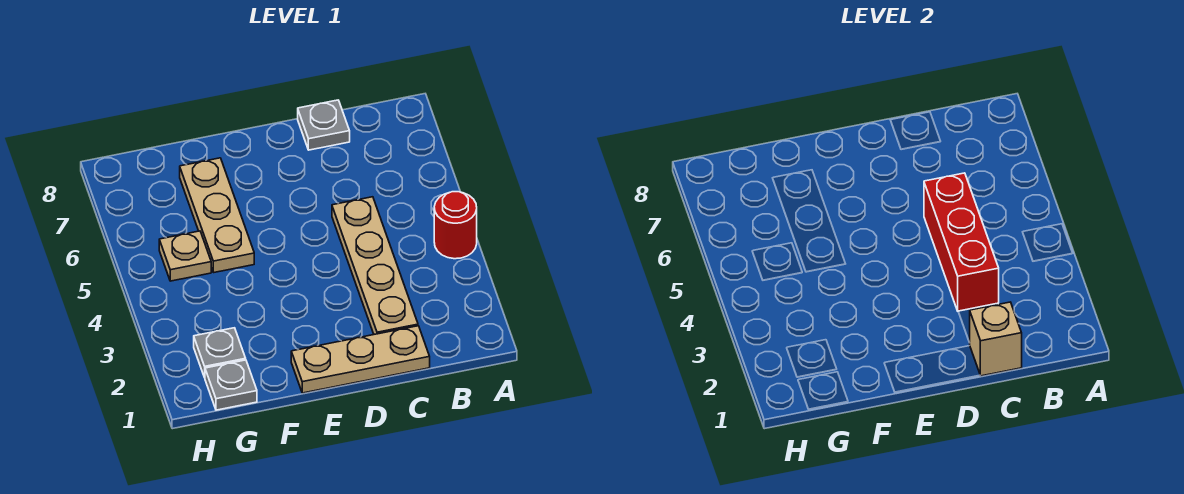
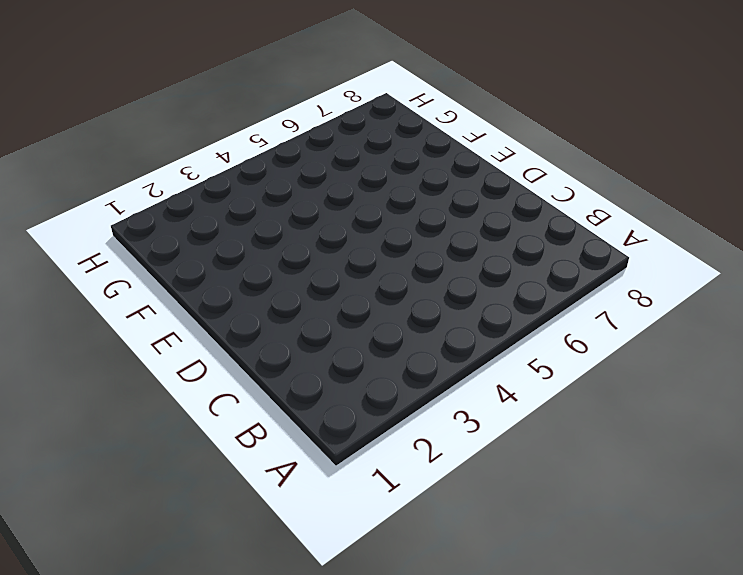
none -> red 1x1 round brick [434,192,477,259]
none -> tan 1x3 plate [291,326,430,393]

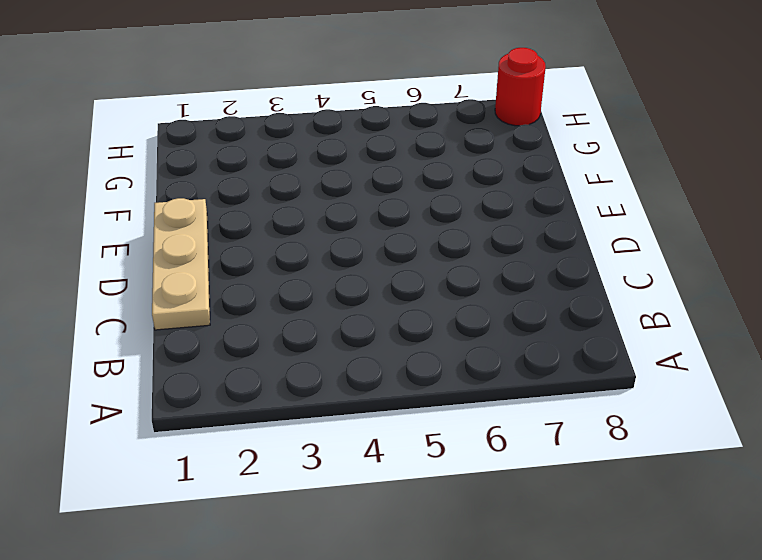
red 1x1 round brick [495,48,546,126] -> red 1x1 round brick moved to [434,192,477,259]
none -> tan 1x4 plate [332,197,418,334]
none -> grey 1x1 plate [298,100,350,150]

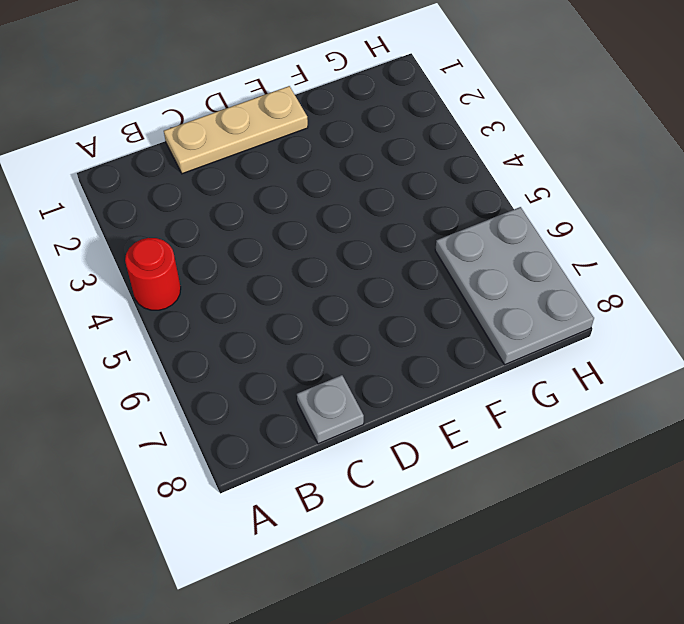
grey 2x3 plate [435,207,594,365] -> none
none -> tan 1x4 plate [332,197,418,334]
none -> tan 1x3 plate [180,158,254,273]

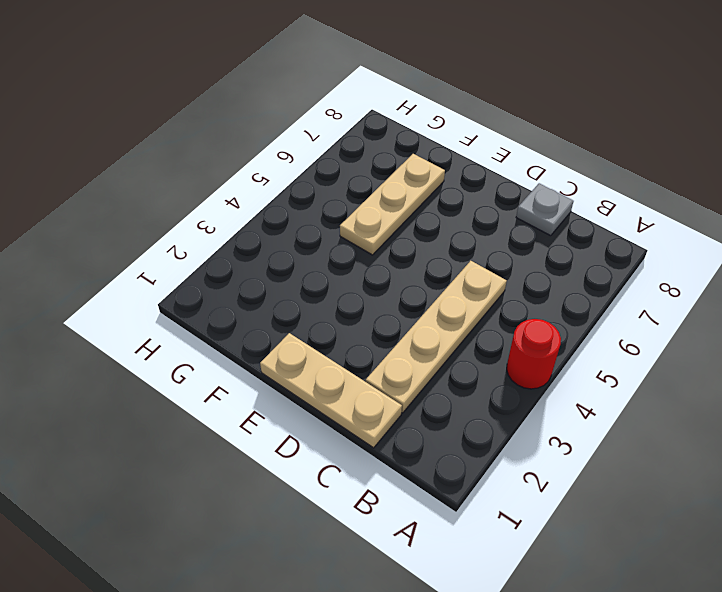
none -> grey 1x1 plate [205,360,257,410]
none -> grey 1x1 plate [194,328,246,378]

